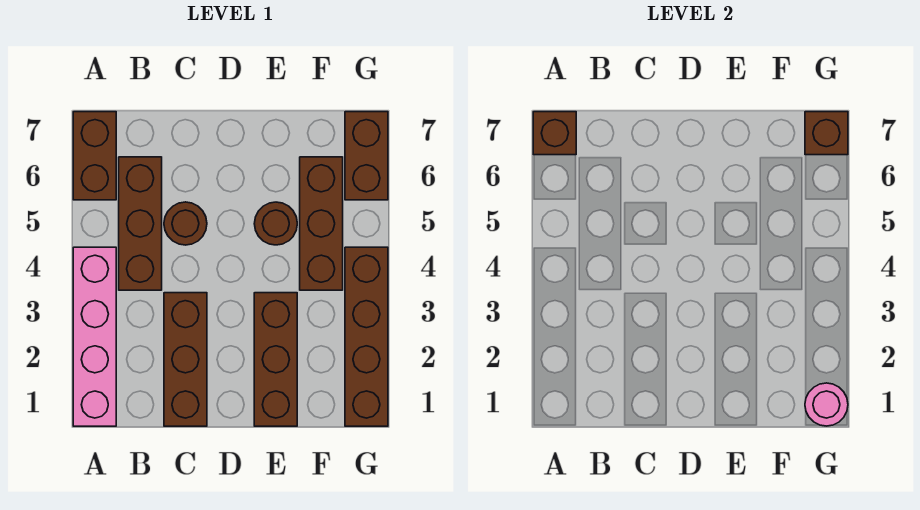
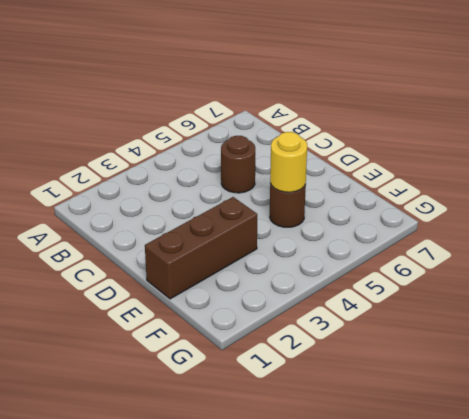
yellow 1x1 round brick [270,132,307,192] -> none
none -> pink 1x4 brick [73,247,116,426]
none -> brown 1x2 brick [73,112,116,200]
none -> brown 1x3 brick [119,157,162,290]

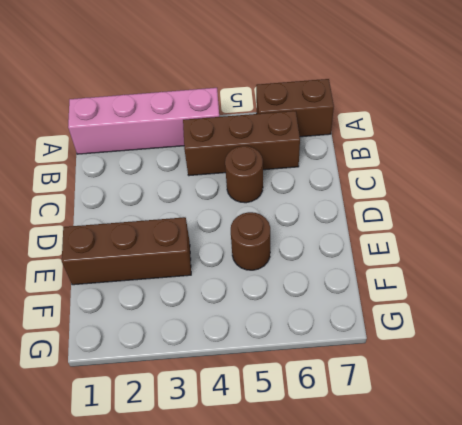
none -> brown 1x3 brick [164,293,207,426]
none -> brown 1x3 brick [300,157,343,290]
none -> brown 1x4 brick [345,247,388,426]

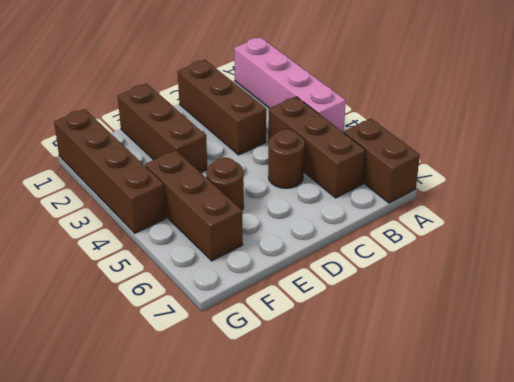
none -> brown 1x2 brick [345,112,388,200]
none -> brown 1x1 brick [533,112,576,155]
none -> pink 1x1 round brick [805,383,848,426]

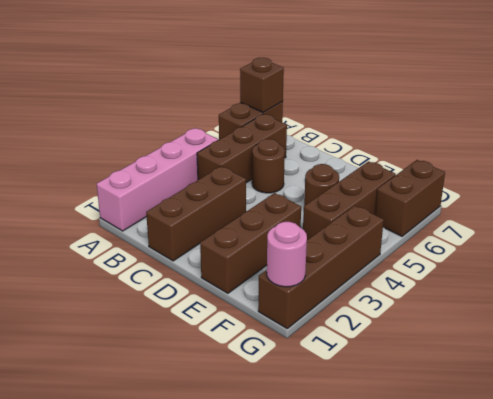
none -> brown 1x1 brick [805,112,848,155]

